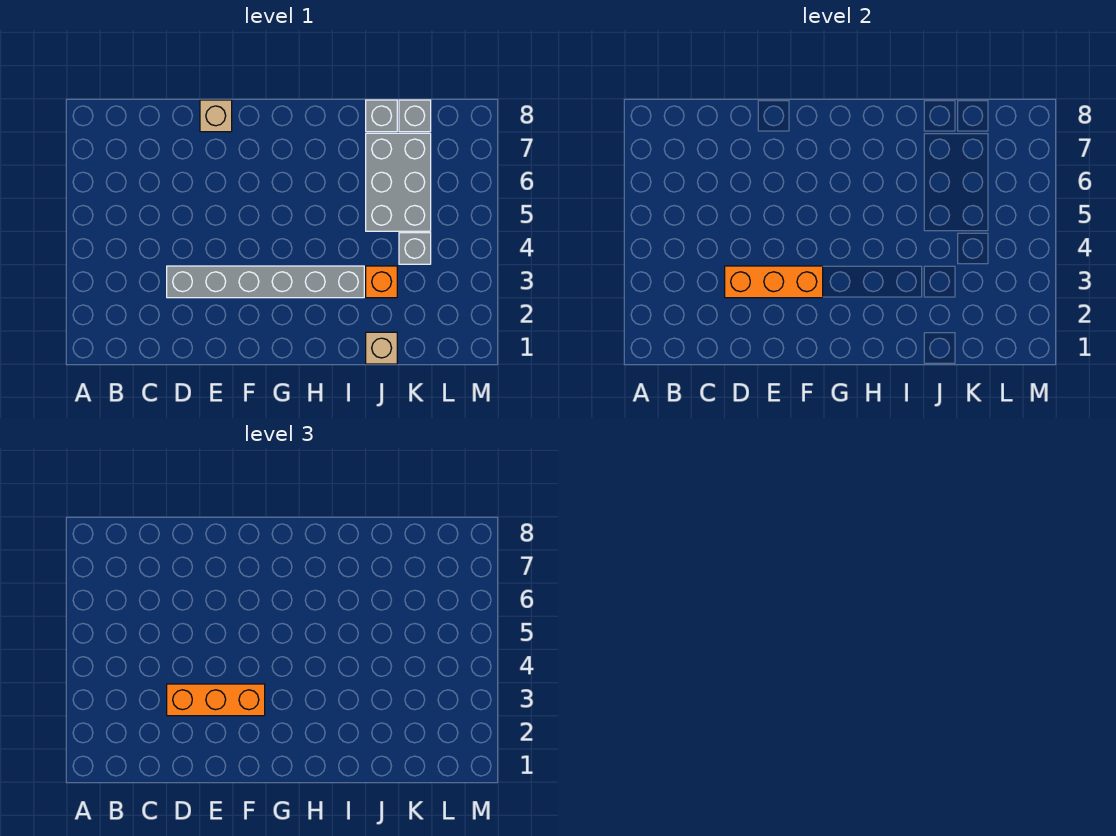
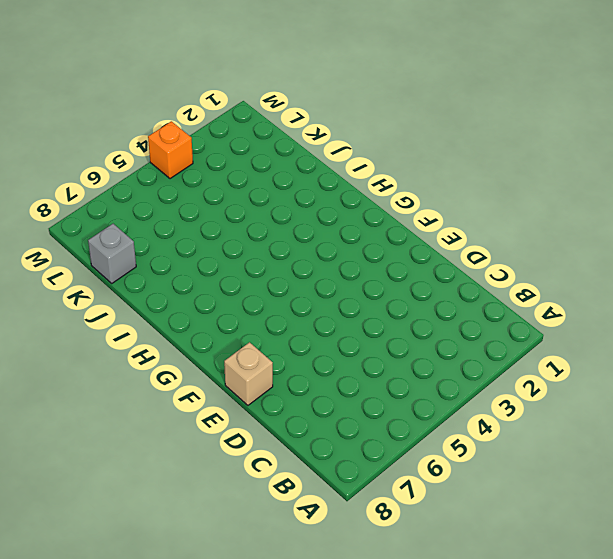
orange 1x1 brick [148,121,193,179] -> orange 1x1 brick moved to [366,266,397,298]
none -> grey 1x6 brick [167,266,364,298]
none -> tan 1x1 brick [366,332,397,364]

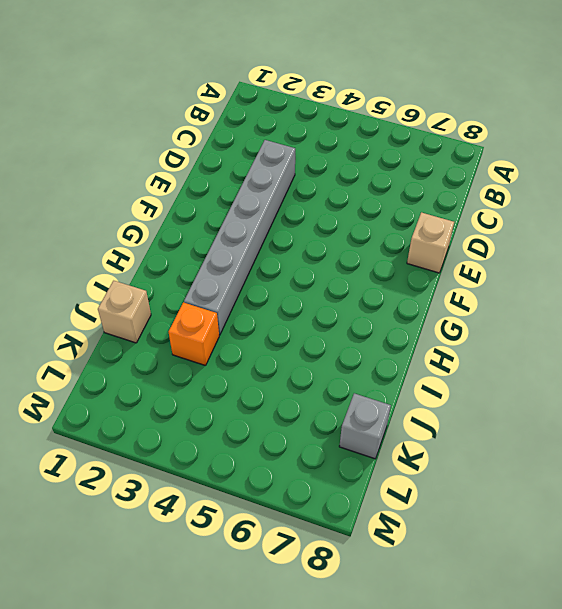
none -> grey 2x3 brick [366,133,431,231]
none -> grey 1x1 brick [366,100,397,132]

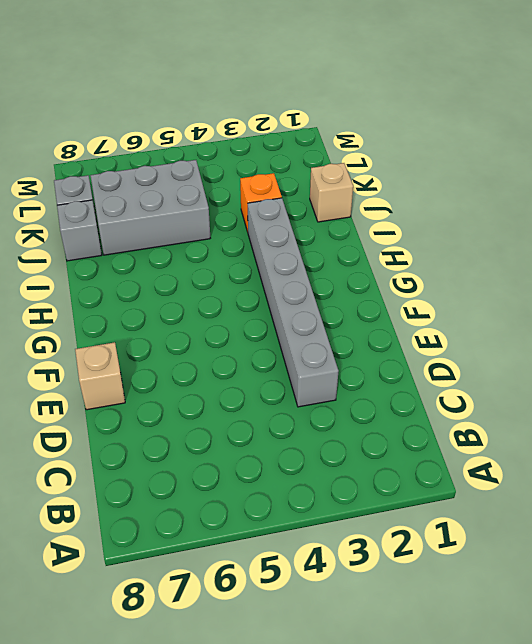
none -> grey 1x1 brick [399,233,431,264]
none -> orange 1x3 brick [725,266,823,298]

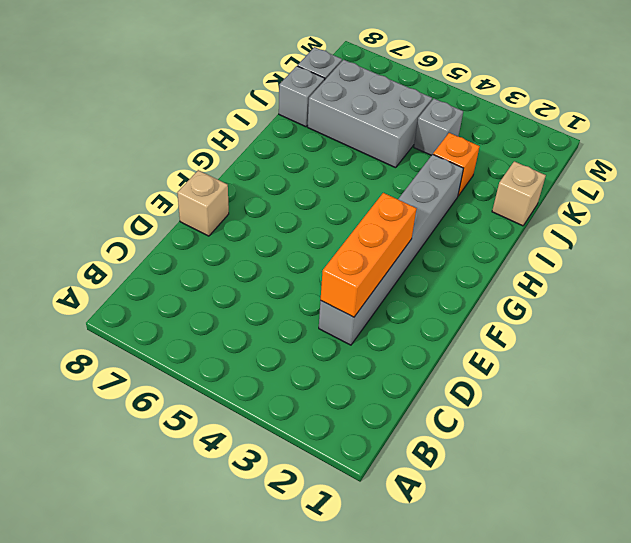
none -> orange 1x3 brick [167,684,265,716]

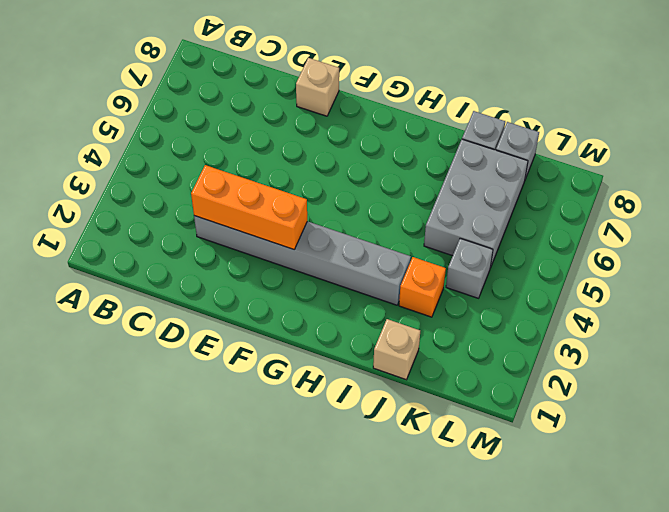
none -> orange 1x3 brick [167,684,265,716]

